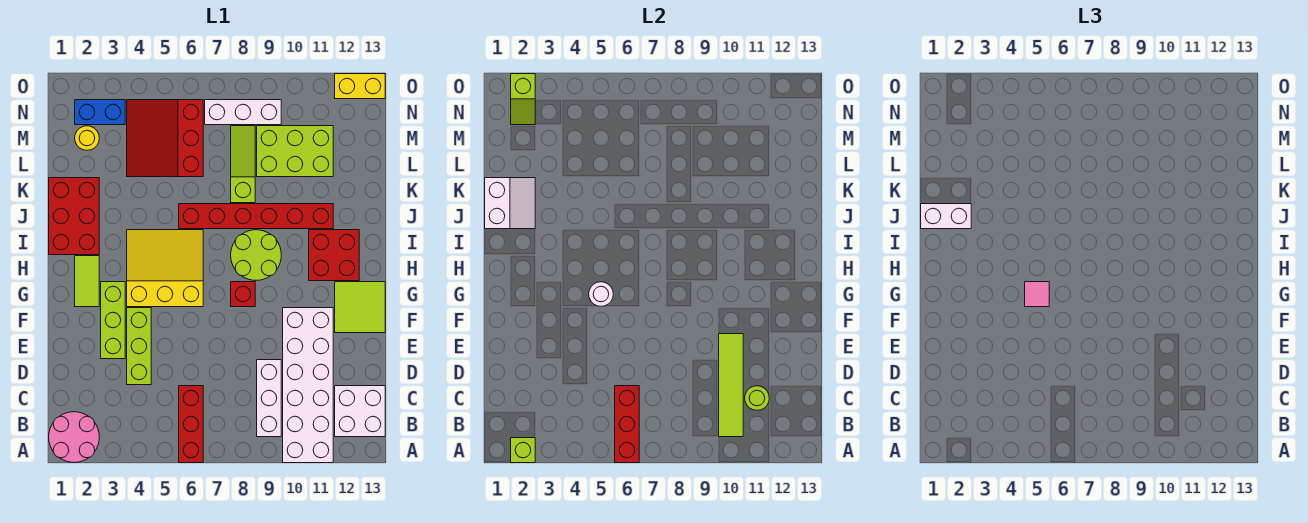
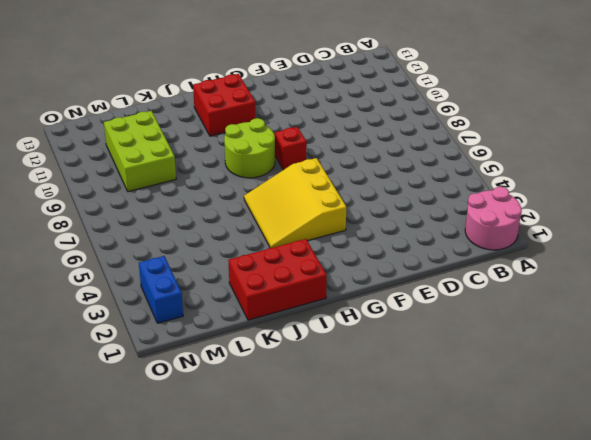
none -> red 1x3 brick [179,386,203,463]
none -> white 2x6 brick [283,308,333,463]
none -> white 1x3 brick [257,360,281,437]
none -> white 2x2 brick [335,386,385,437]

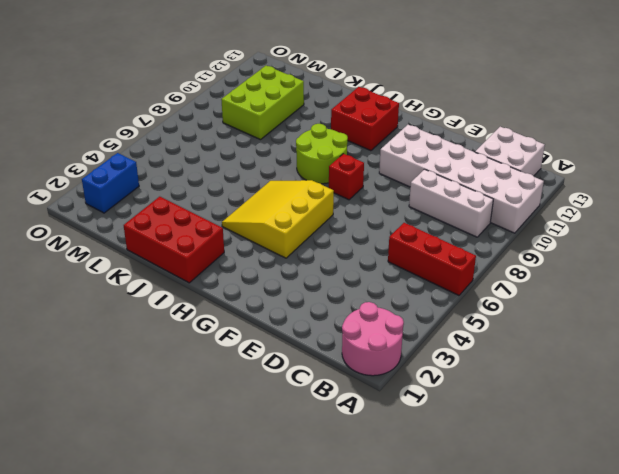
none -> lime 1x3 brick [127,308,151,385]
none -> lime 1x3 brick [101,282,125,359]
none -> lime 2x2 tile [335,282,385,333]
none -> lime 1x2 tile [75,256,99,307]

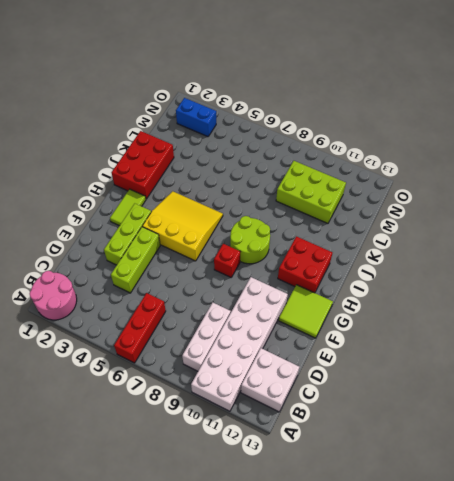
none -> red 1x6 brick [179,204,333,229]
none -> lime 1x3 slope [231,126,255,203]
none -> red 3x3 slope [127,100,203,177]
none -> yellow 1x1 round brick [75,126,99,150]

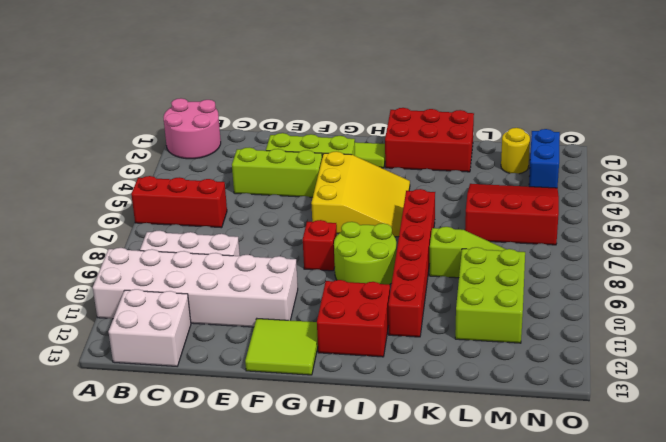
none -> white 1x3 brick [205,100,281,125]
none -> yellow 1x2 brick [335,74,385,99]
none -> lime 1x1 brick [511,438,535,463]
none -> red 1x3 brick [615,386,639,463]

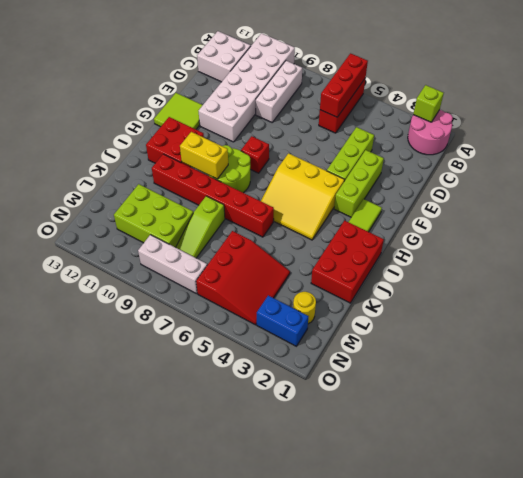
yellow 1x2 brick [180,132,228,179] -> yellow 1x2 brick moved to [335,74,385,99]
none -> lime 1x4 tile [719,334,743,437]
none -> lime 1x1 round brick [745,386,769,410]
none -> white 1x1 round brick [589,282,613,306]
none -> white 2x2 slope [485,178,535,229]

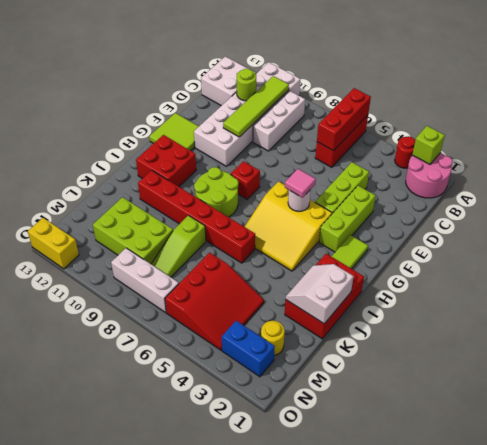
red 1x1 round brick [395,136,415,168] -> none
none -> lime 1x2 slope [511,74,535,125]
none -> white 1x2 brick [921,204,971,229]

